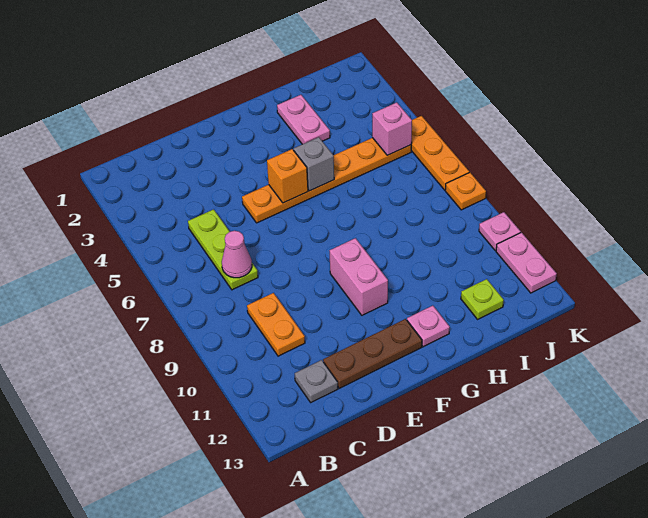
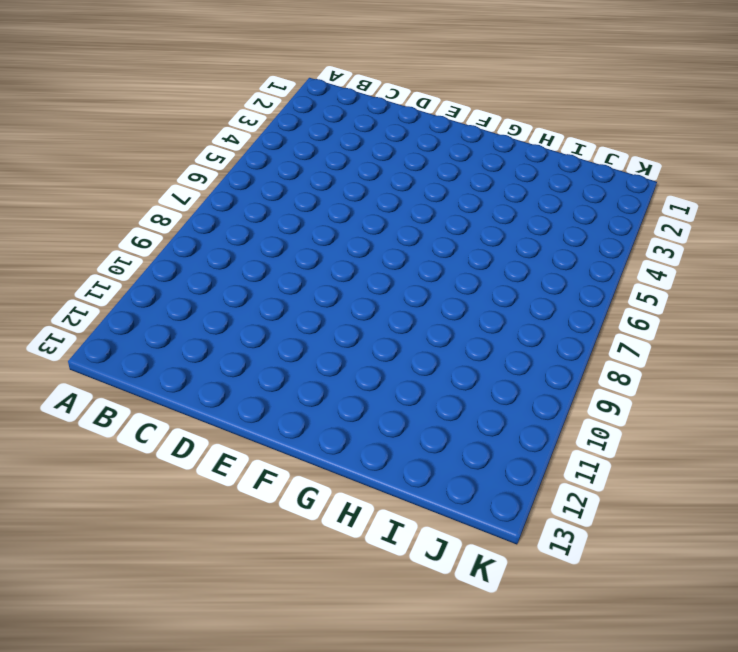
none -> lime 1x3 plate [188,209,258,290]
none -> orange 1x2 plate [247,293,305,356]
none -> grey 1x1 plate [295,360,338,402]

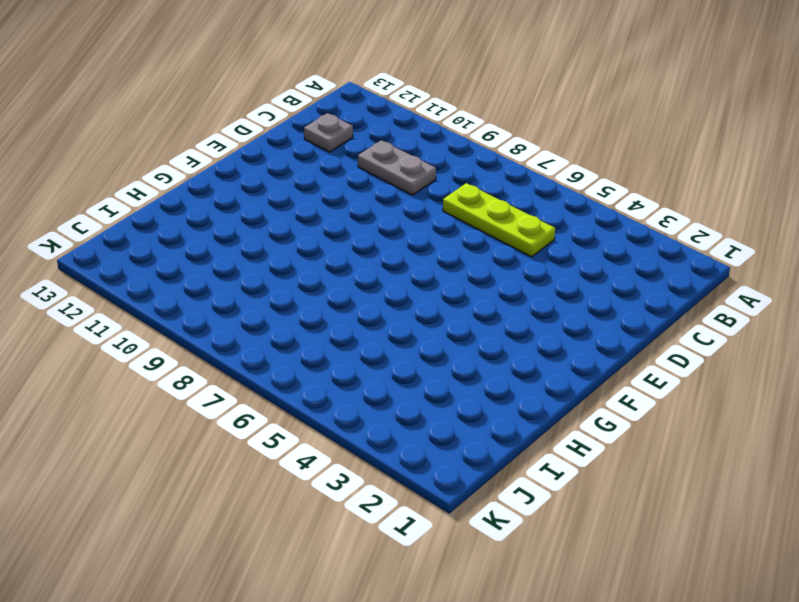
grey 1x2 plate [358,140,436,195] -> orange 1x2 plate [247,293,305,356]
none -> brown 1x3 plate [323,319,422,388]
none -> orange 1x6 plate [242,138,411,223]
none -> pink 1x2 brick [330,238,388,315]

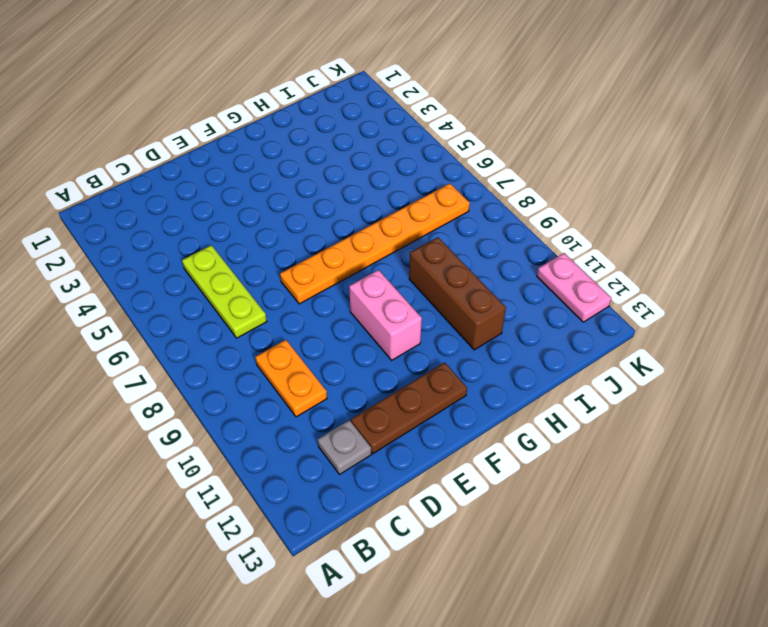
orange 1x6 plate [280,184,470,304] -> orange 1x6 plate moved to [242,138,411,223]
brown 1x3 brick [409,237,506,350] -> none
none -> pink 1x1 plate [407,306,450,347]
none -> pink 1x2 plate [277,95,330,144]
none -> lime 1x1 plate [461,279,504,319]

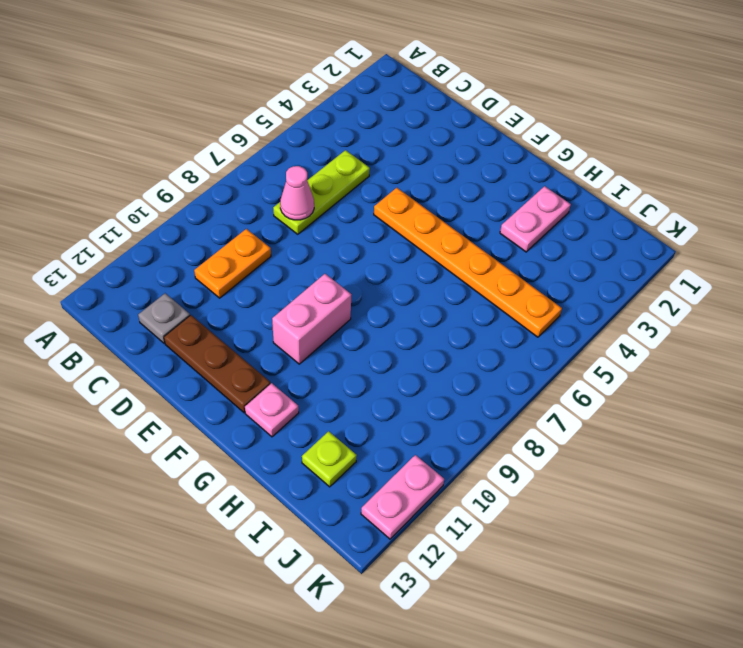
none -> orange 1x3 plate [411,116,469,190]
none -> orange 1x1 plate [445,172,486,210]
none -> pink 1x1 plate [479,212,521,251]

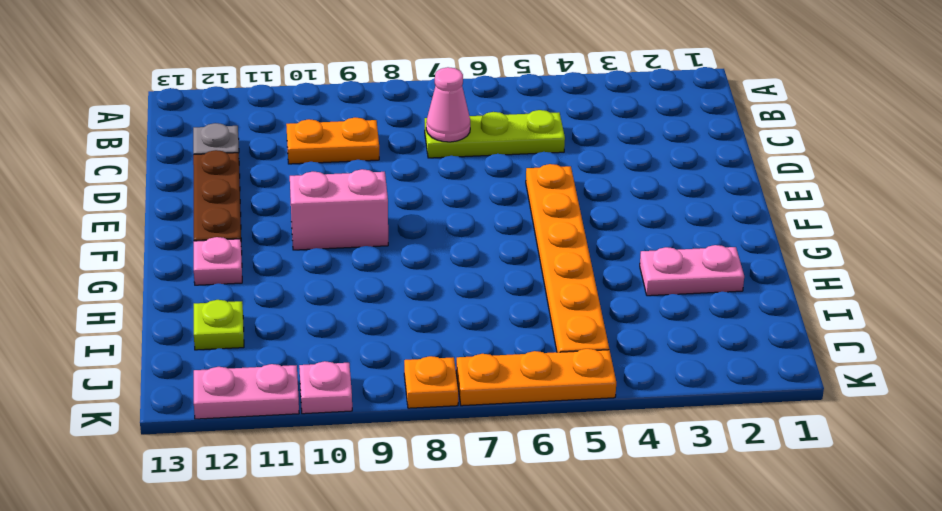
none -> orange 1x1 brick [267,149,308,203]
none -> grey 1x1 brick [294,137,334,191]
none -> pink 1x1 brick [372,102,412,155]

